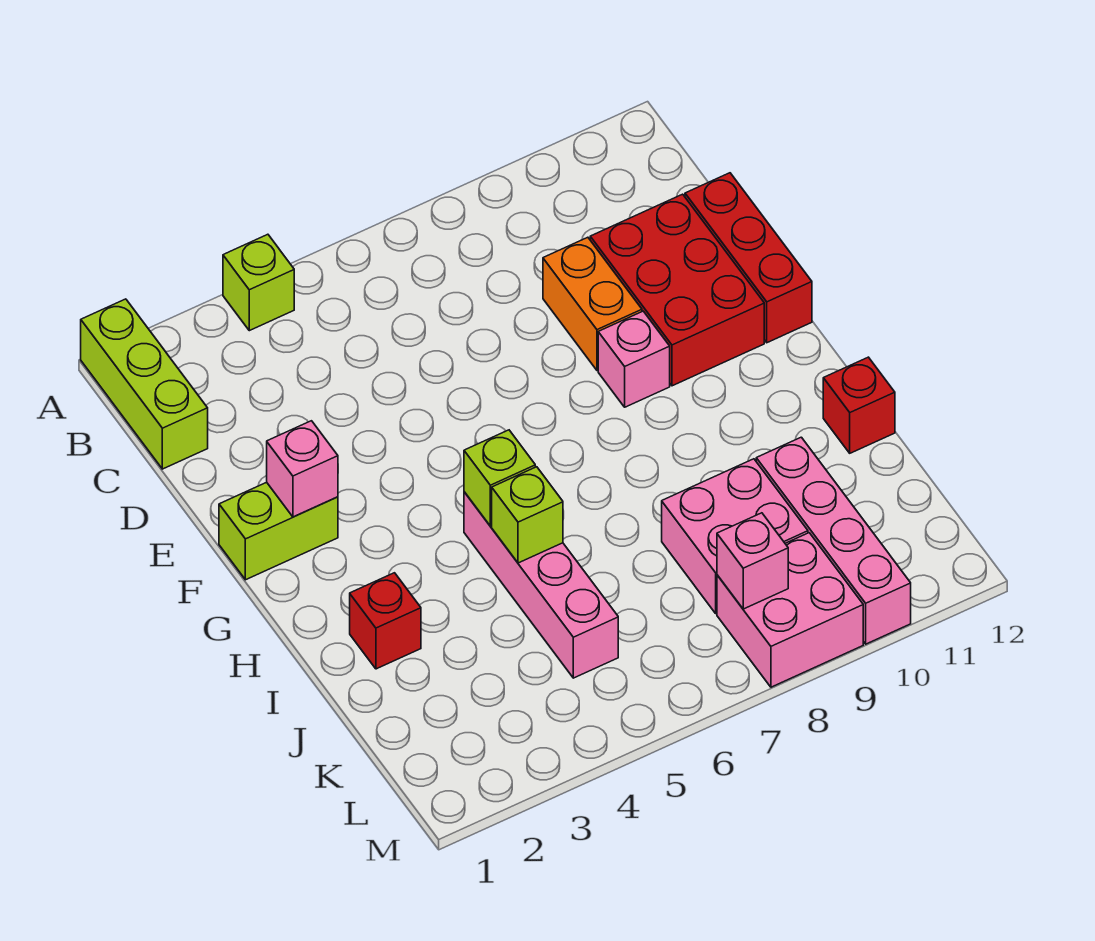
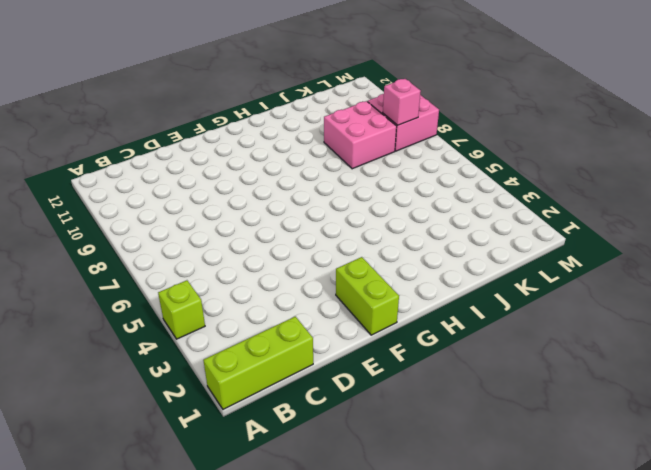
none -> orange 1x2 brick [543,237,642,370]
none -> red 2x3 brick [590,194,764,386]
none -> red 1x3 brick [685,173,812,343]

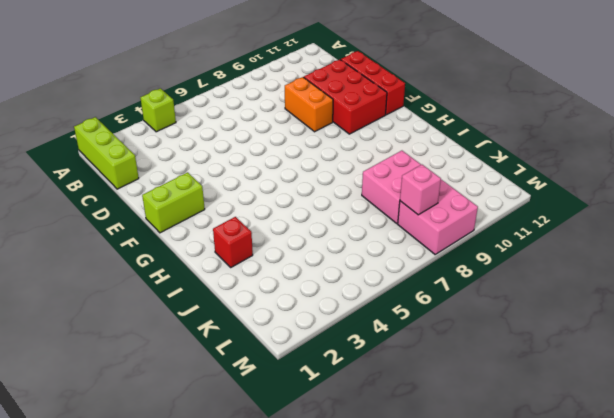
none -> pink 1x1 brick [598,311,670,407]
none -> pink 1x4 brick [464,492,618,678]
none -> red 1x1 brick [823,357,895,453]

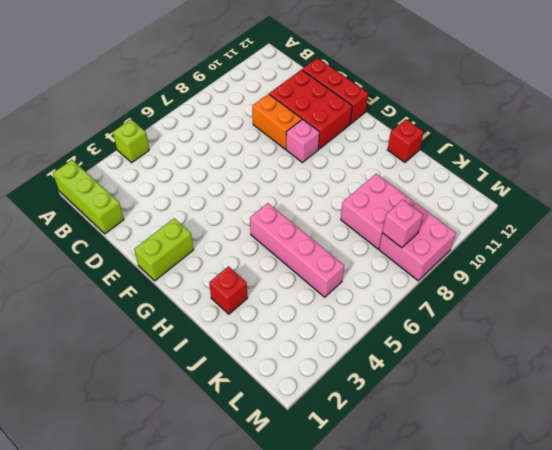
none -> pink 1x4 brick [756,437,911,644]
none -> pink 1x1 brick [267,421,338,517]
none -> lime 1x1 brick [464,430,535,526]

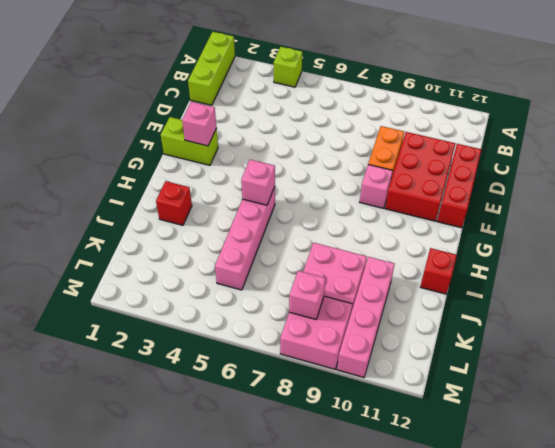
pink 1x1 brick [241,160,275,205] -> lime 1x1 brick [464,430,535,526]
none -> lime 1x1 brick [492,467,563,563]

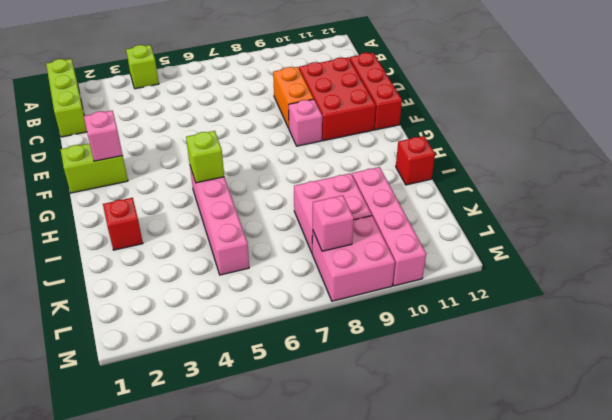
none -> lime 1x1 brick [492,467,563,563]

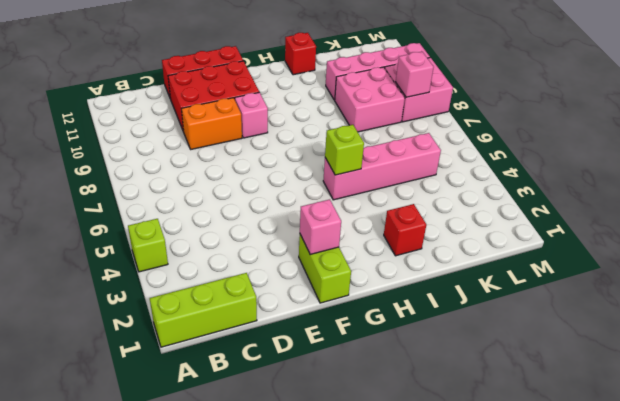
none -> lime 1x1 brick [492,467,563,563]

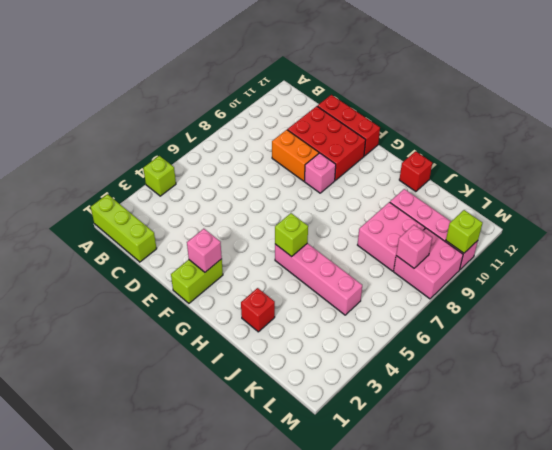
lime 1x1 brick [446,210,483,253] -> lime 1x1 brick moved to [492,467,563,563]

